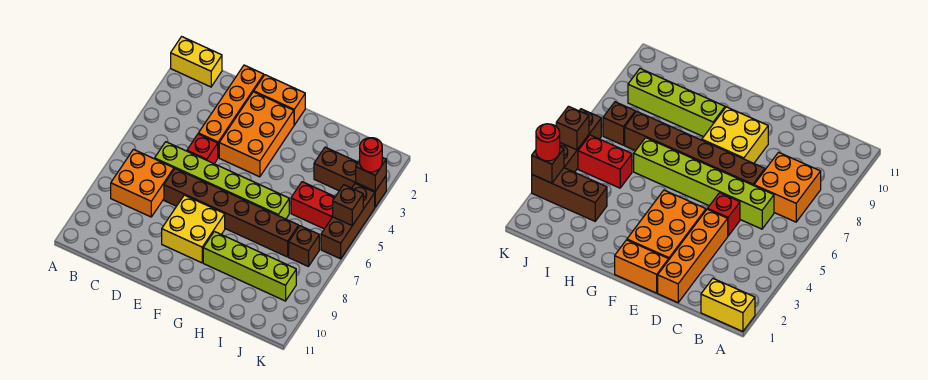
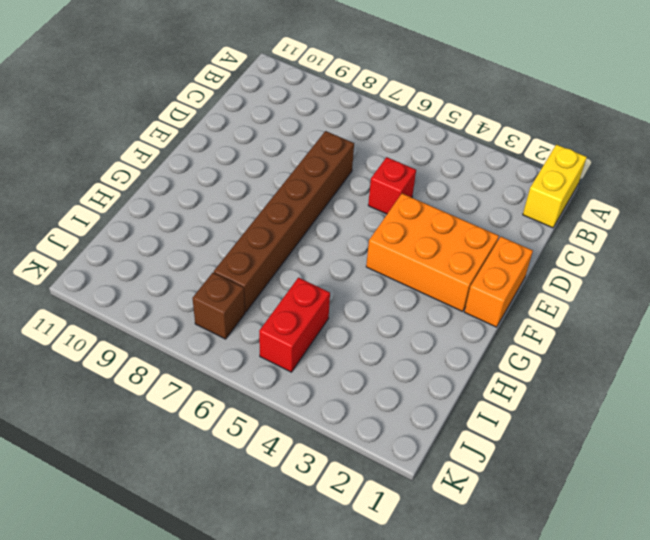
none -> orange 2x2 brick [111,149,174,217]
none -> lime 1x6 brick [155,142,289,219]
none -> orange 1x4 brick [198,65,264,157]

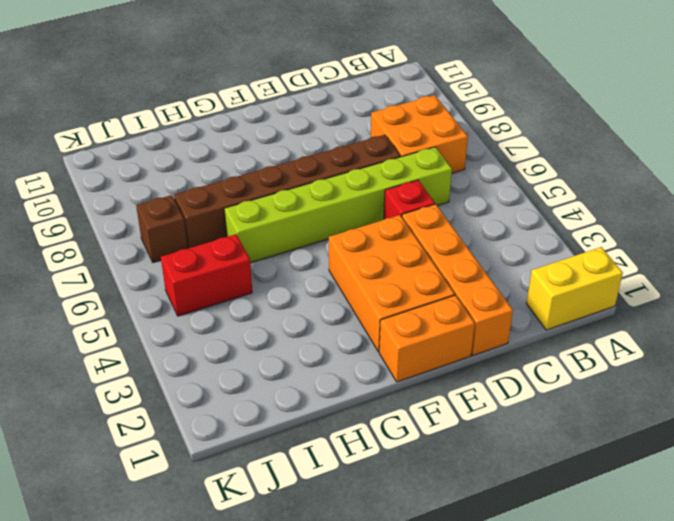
none -> yellow 2x2 brick [162,195,225,263]
none -> lime 1x4 brick [203,231,296,301]
none -> brown 1x3 brick [314,147,386,207]

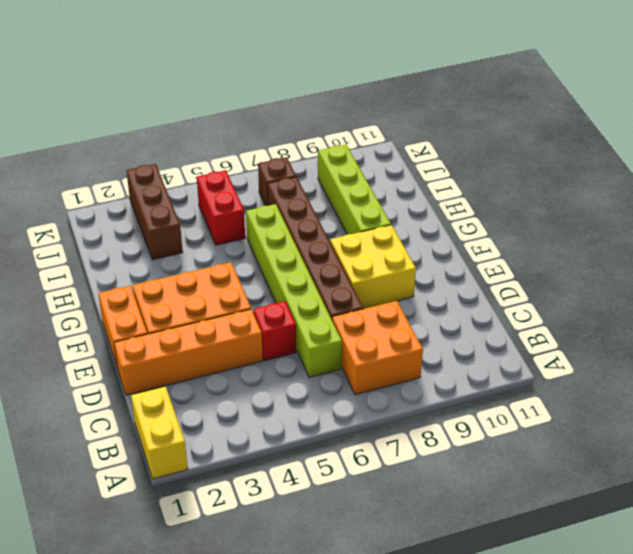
none -> brown 1x3 brick [321,184,375,259]
none -> brown 1x1 brick [356,157,386,191]
none -> brown 1x1 brick [333,185,363,225]

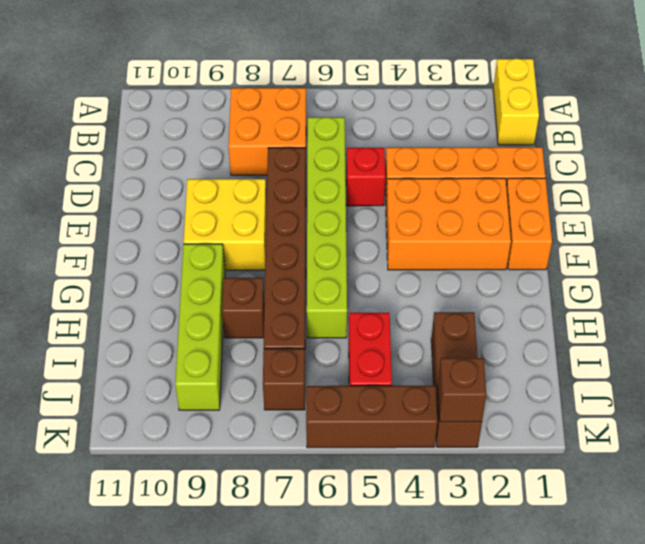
brown 1x1 brick [222,278,265,338] -> brown 1x1 brick moved to [333,185,363,225]
none -> red 1x1 round brick [360,138,382,172]

